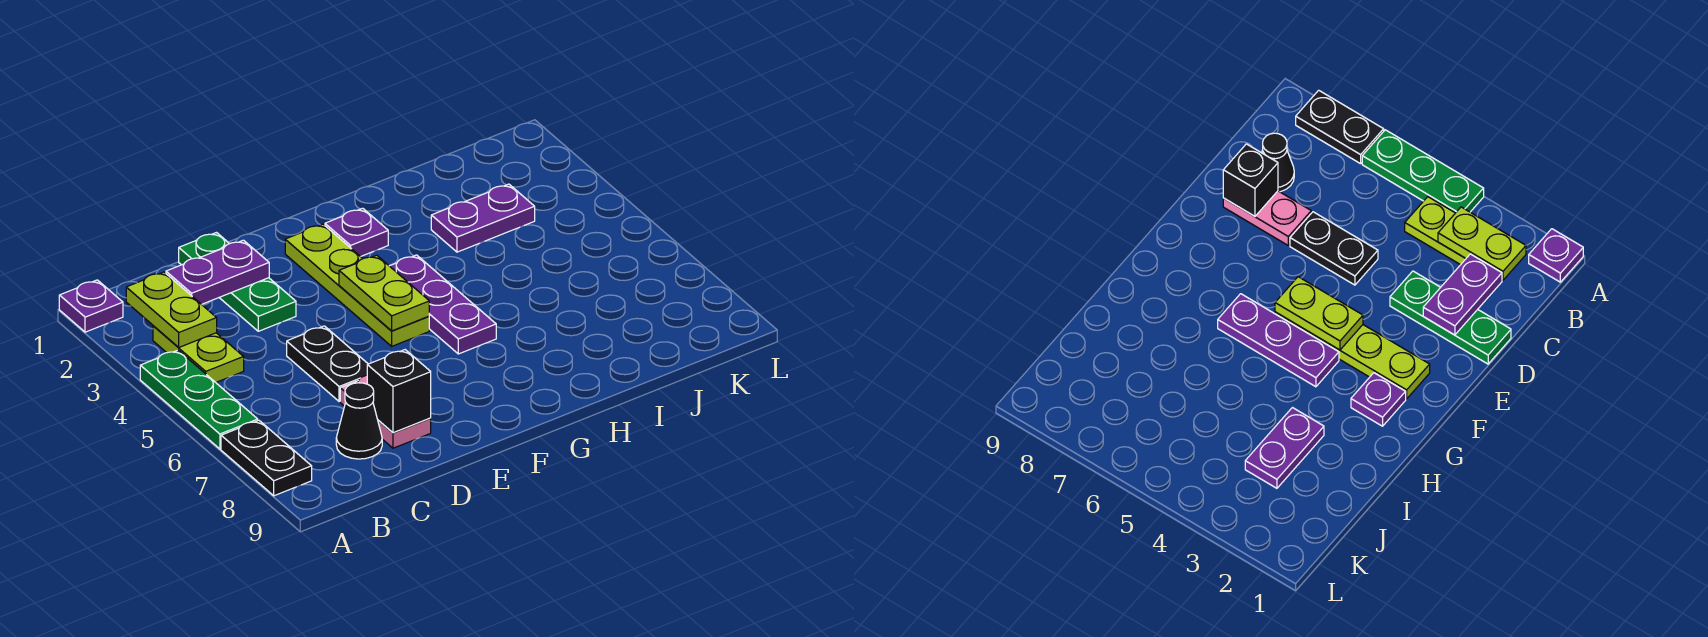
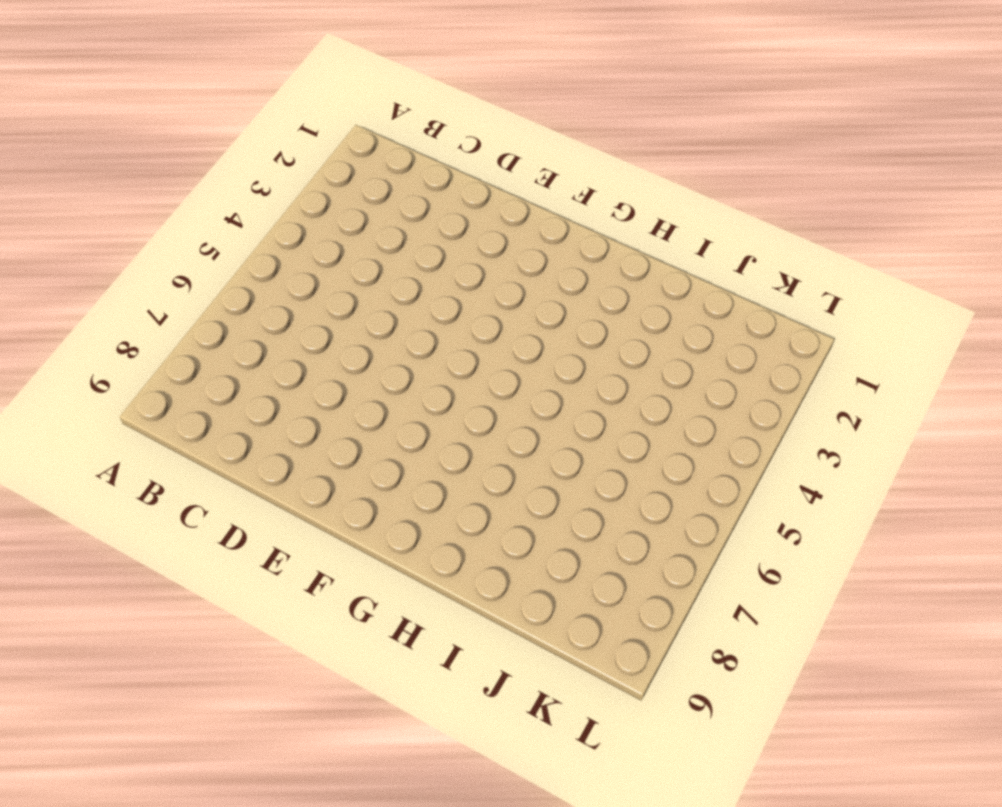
none -> purple 1x1 plate [59,280,123,332]
none -> green 1x3 plate [140,350,258,449]
none -> black 1x2 plate [221,420,312,496]

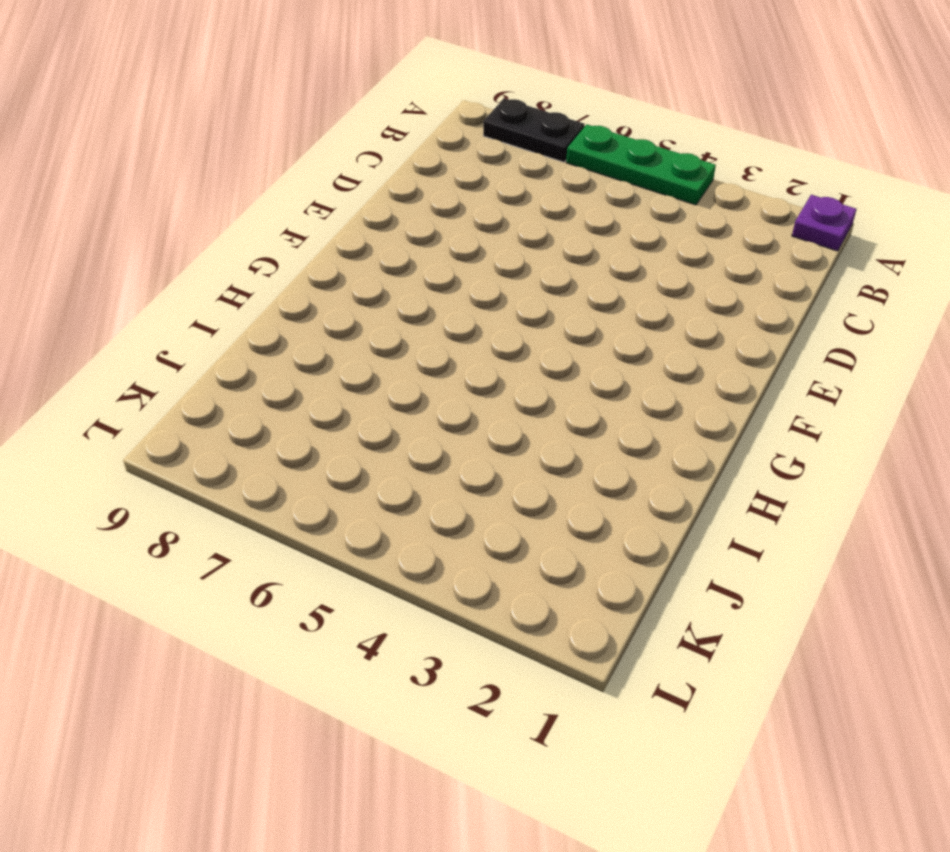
none -> lime 1x2 plate [153,326,244,382]
none -> black 1x1 cone [336,383,382,459]
none -> green 1x3 plate [179,233,296,331]

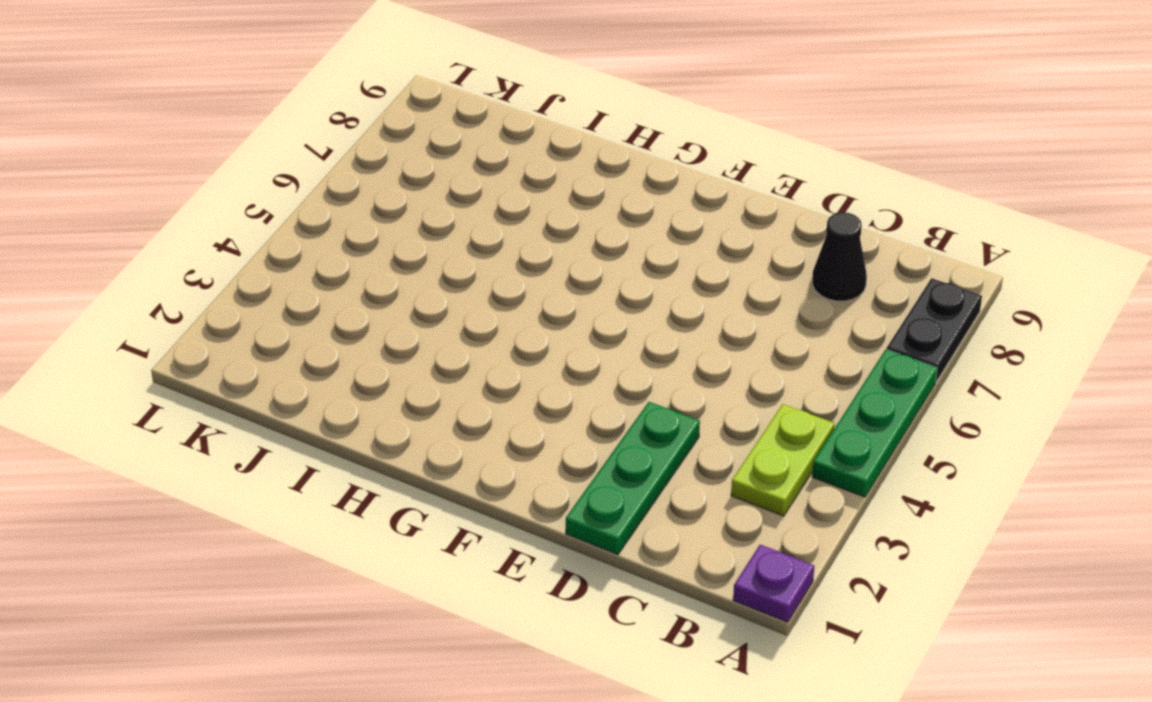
none -> black 1x2 plate [287,326,368,402]
none -> pink 1x2 plate [340,375,431,448]
none -> lime 1x4 plate [285,224,429,346]

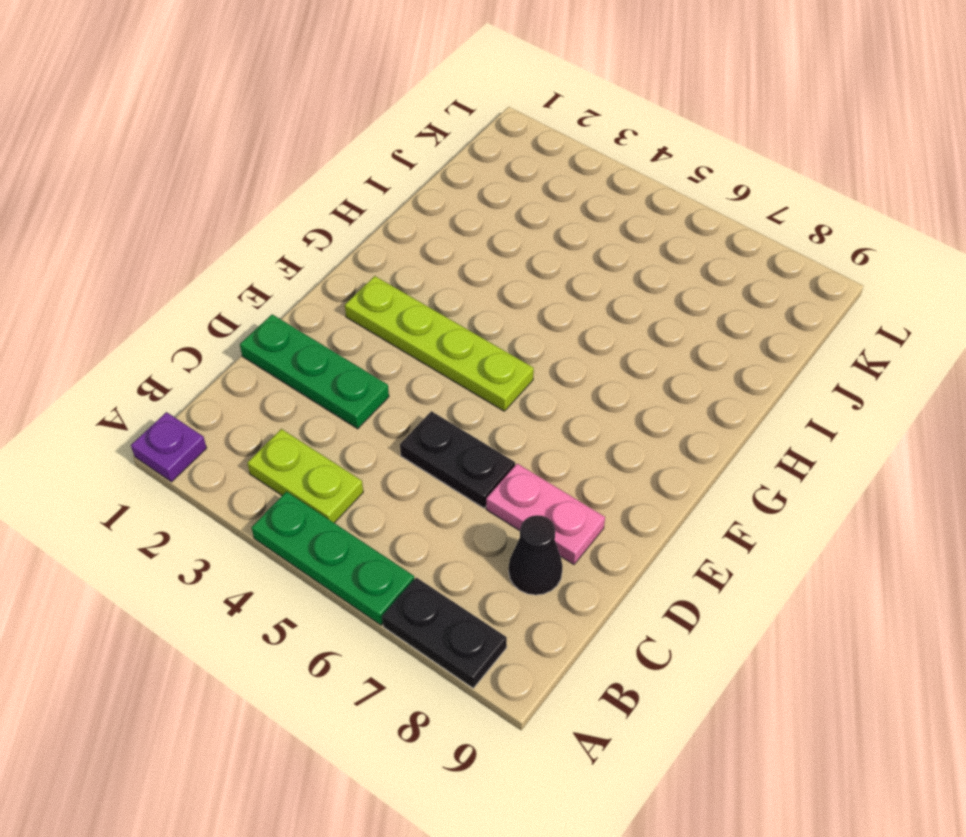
none -> purple 1x1 plate [325,208,388,257]
none -> purple 1x3 plate [390,255,496,354]
none -> purple 1x2 plate [431,184,535,252]

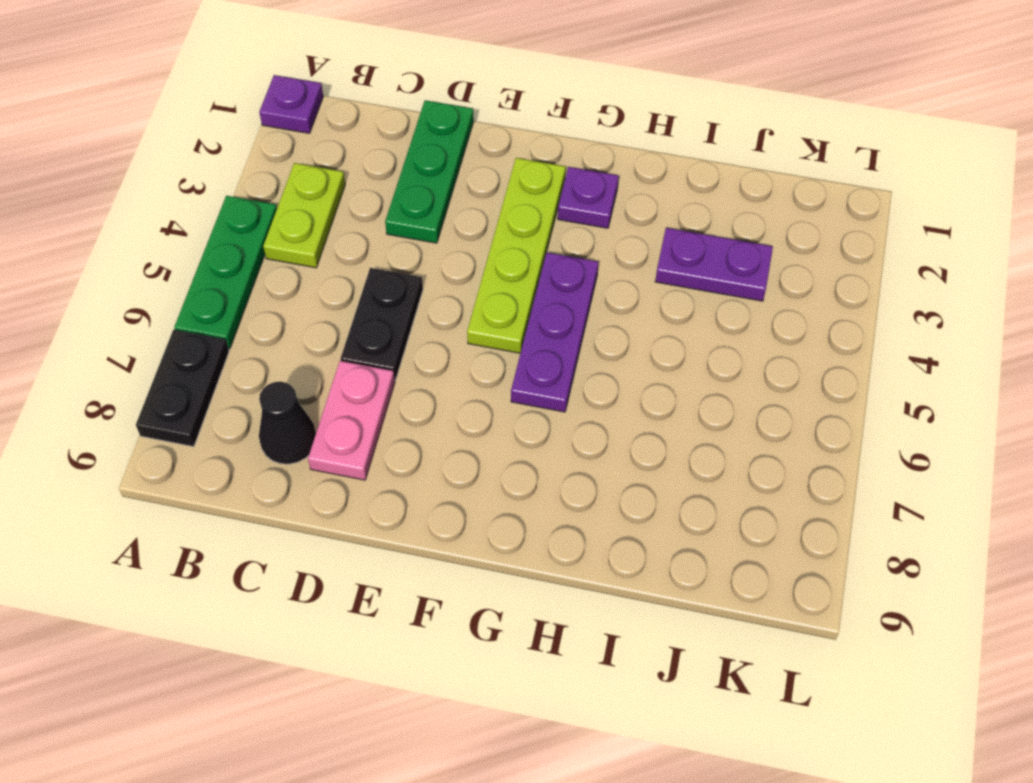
none -> lime 1x2 plate [126,272,217,347]
none -> purple 1x2 plate [166,240,269,304]
none -> black 1x1 brick [367,350,431,433]

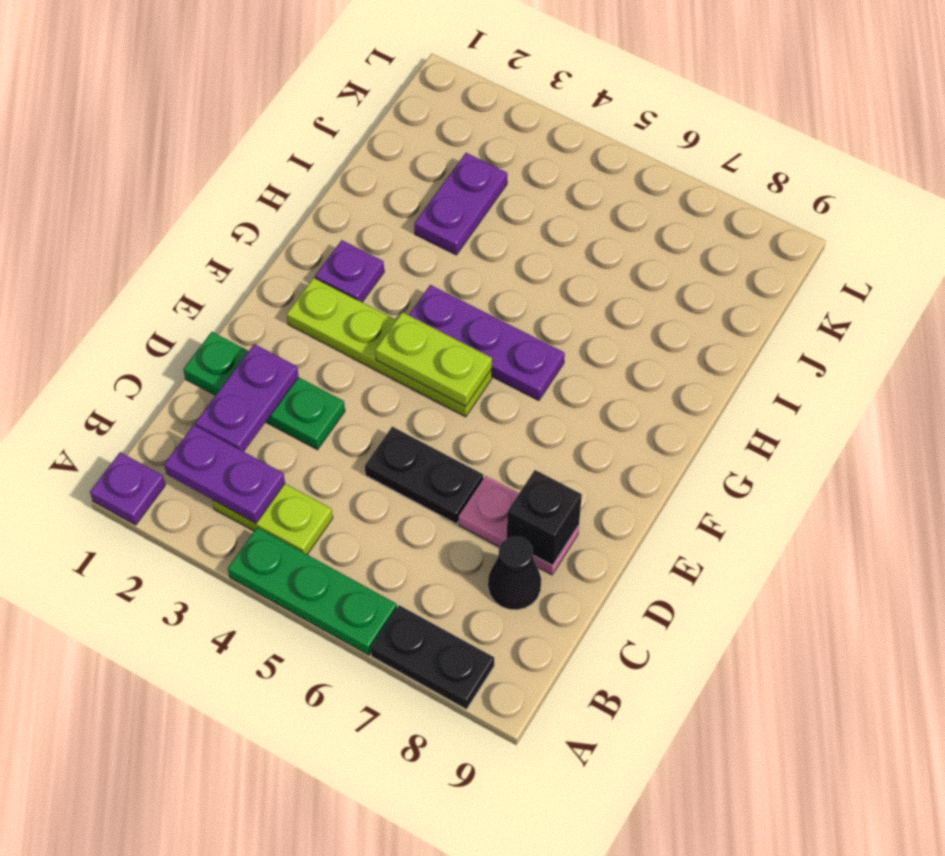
purple 1x2 plate [164,425,285,523] -> lime 1x2 plate [126,272,217,347]

